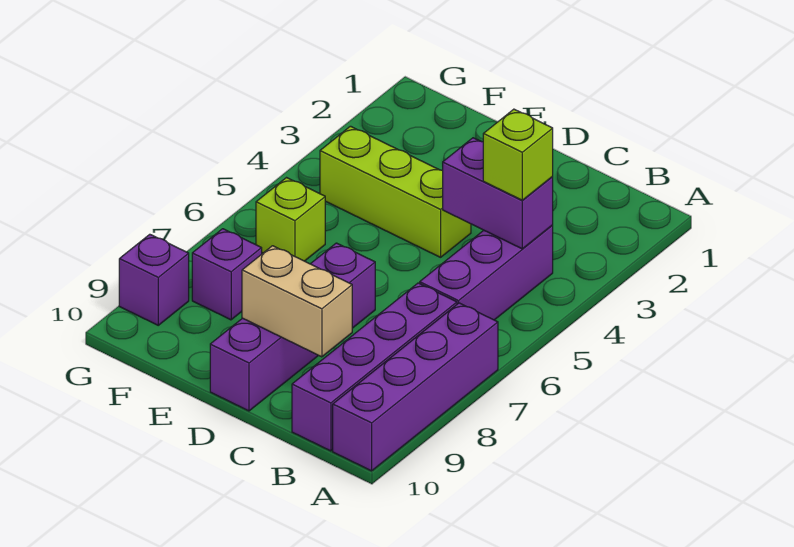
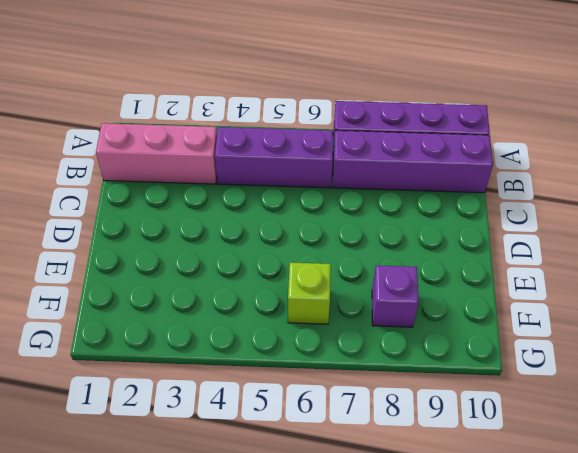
pink 1x3 brick [96,123,217,184] -> none
none -> lime 1x3 brick [320,126,471,257]
none -> purple 1x4 brick [210,243,375,411]

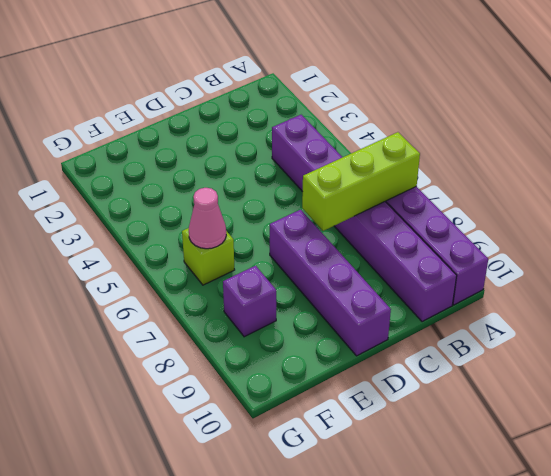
lime 1x3 brick [302,132,420,231] -> lime 1x3 brick moved to [320,126,471,257]
pink 1x1 cone [189,188,226,249] -> none
none -> purple 1x1 brick [119,234,189,325]
none -> purple 1x2 brick [443,138,553,249]

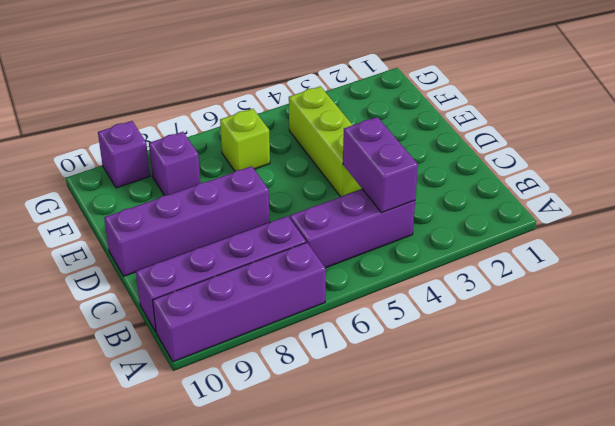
none -> tan 1x2 brick [242,246,352,357]
none -> lime 1x1 brick [483,109,553,200]

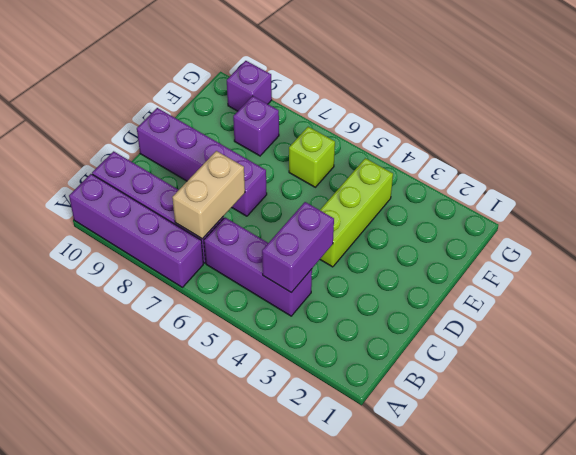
tan 1x2 brick [172,151,245,239] -> tan 1x2 brick moved to [242,246,352,357]
none -> lime 1x1 brick [483,109,553,200]

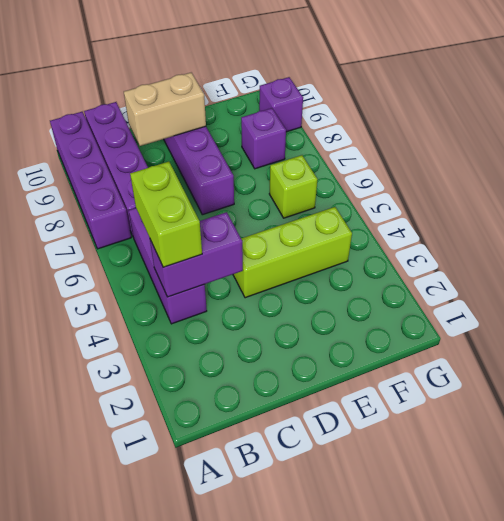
lime 1x2 brick [130,162,202,267] -> lime 1x1 brick [483,109,553,200]

